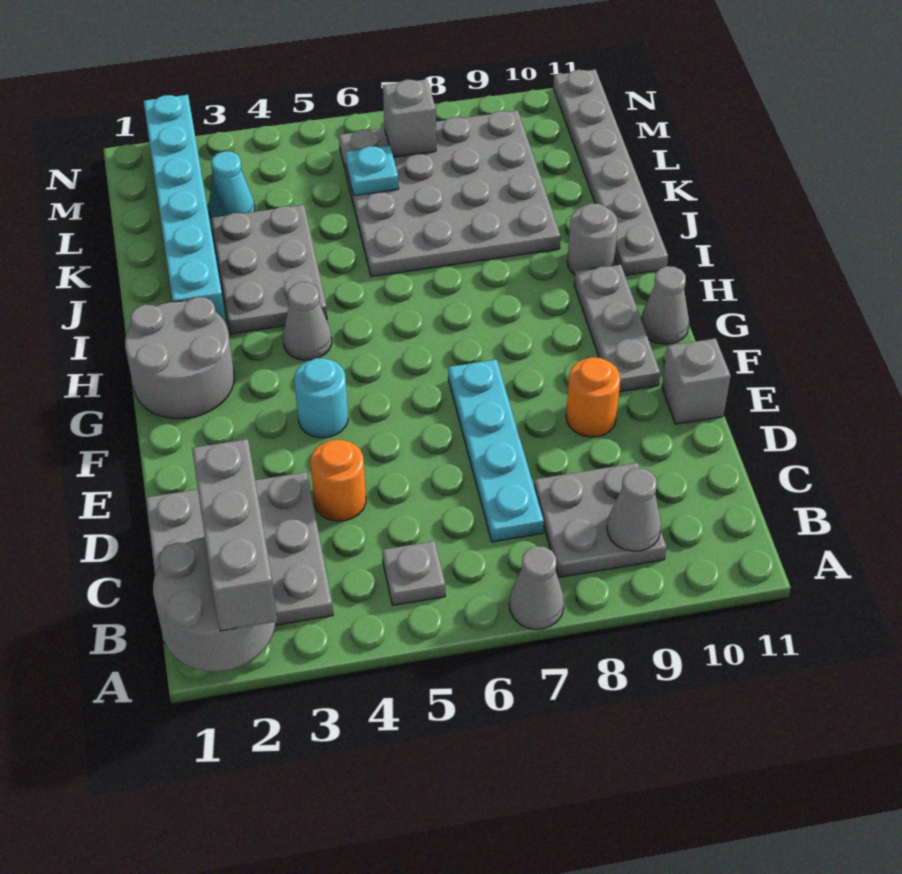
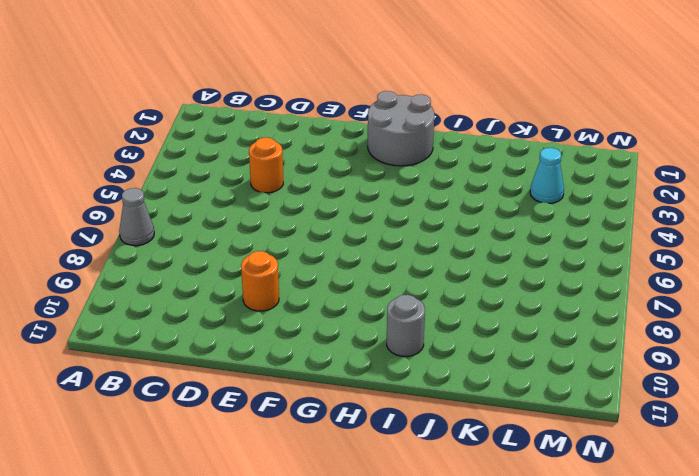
none -> grey 3x3 plate [146,472,333,643]
none -> grey 1x1 plate [382,541,445,606]
none -> grey 2x2 plate [534,463,666,578]

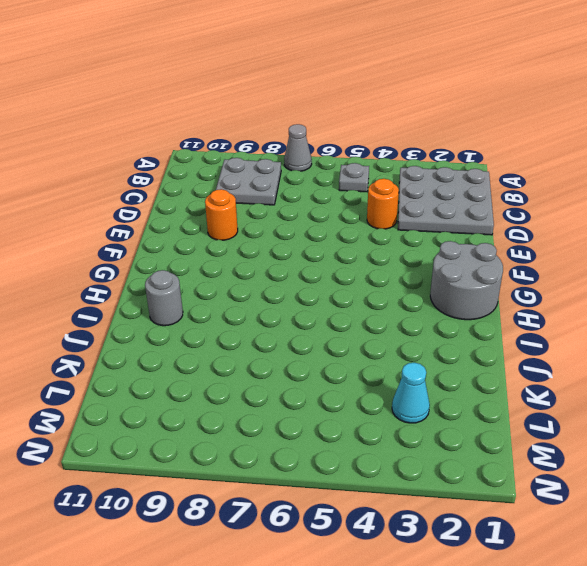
none -> cyan 1x4 plate [448,360,544,542]
none -> grey 1x1 brick [662,338,731,424]
none -> cyan 1x1 round brick [294,358,348,438]

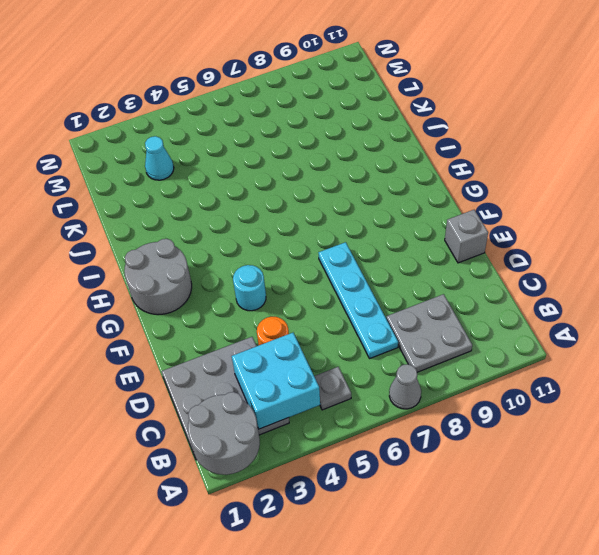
cyan 2x2 brick [232,333,320,429] -> none
none -> orange 1x1 round brick [566,357,620,437]
none -> grey 1x3 plate [574,265,660,392]
none -> grey 1x1 cone [641,266,689,344]

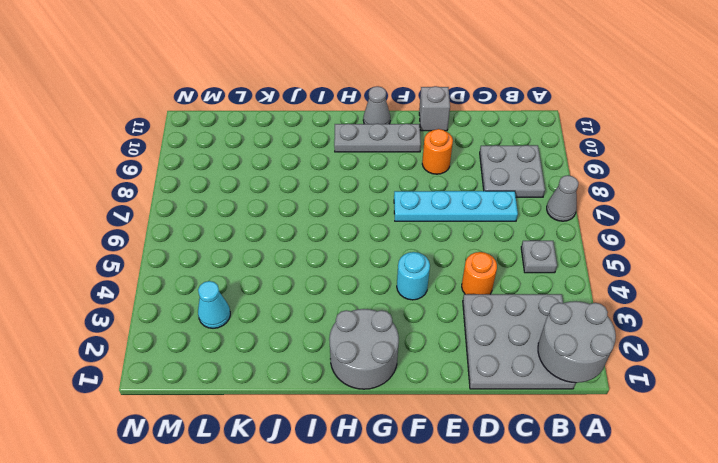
none -> grey 1x1 cone [283,282,332,360]
none -> cyan 1x6 brick [144,95,226,323]
none -> grey 2x3 plate [211,205,327,334]

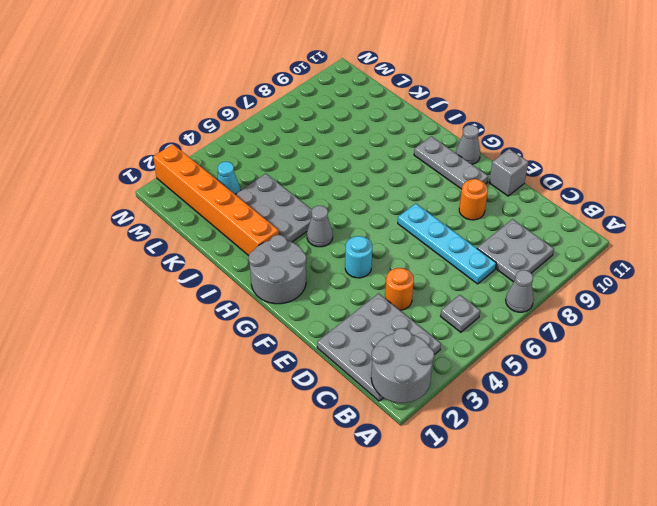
orange 1x6 brick [153,144,279,256] -> cyan 1x6 brick [144,95,226,323]
none -> grey 1x1 round brick [567,203,618,275]
none -> grey 1x6 plate [553,69,668,275]
none -> grey 4x4 plate [339,111,561,277]

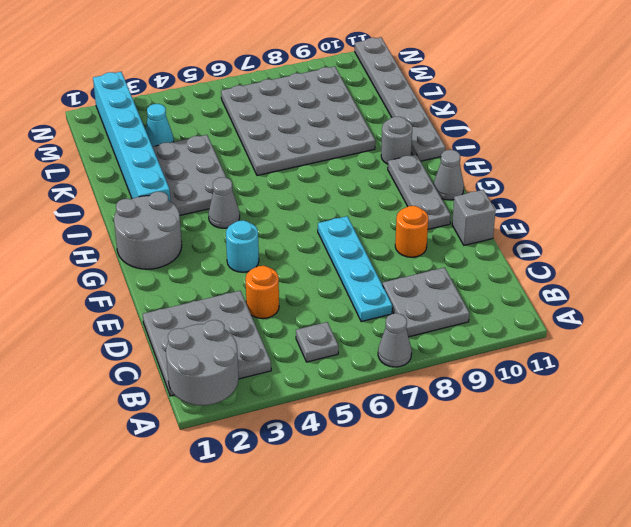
none -> grey 1x1 cone [607,468,661,551]
none -> cyan 1x1 plate [346,145,399,196]
none -> grey 1x1 brick [383,79,436,157]

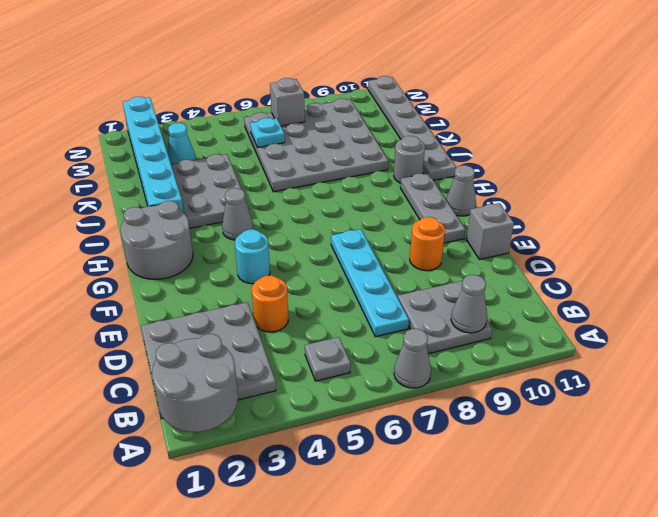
none -> grey 1x3 brick [192,439,278,631]

